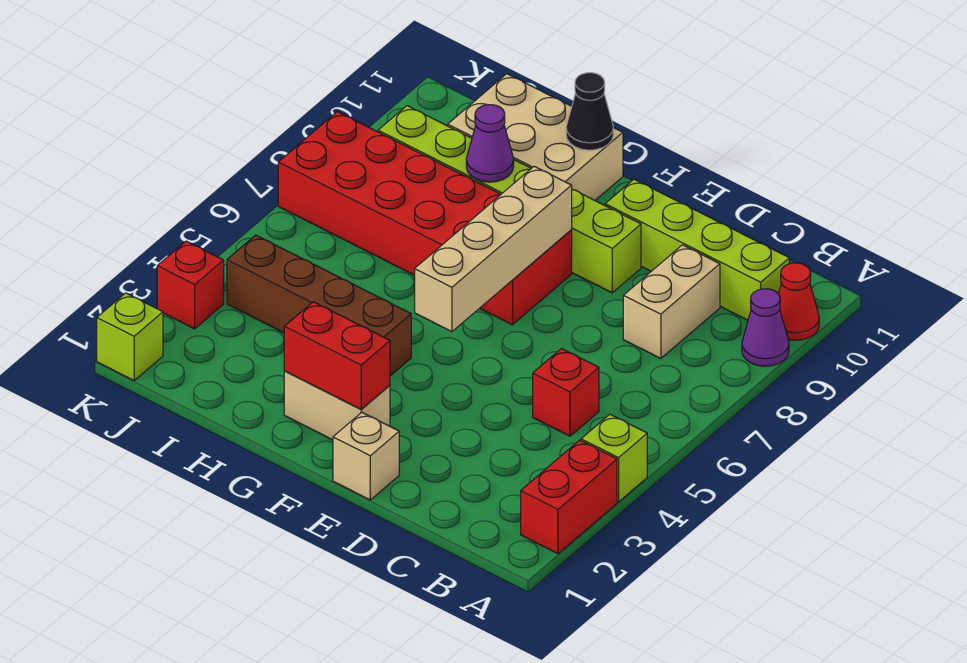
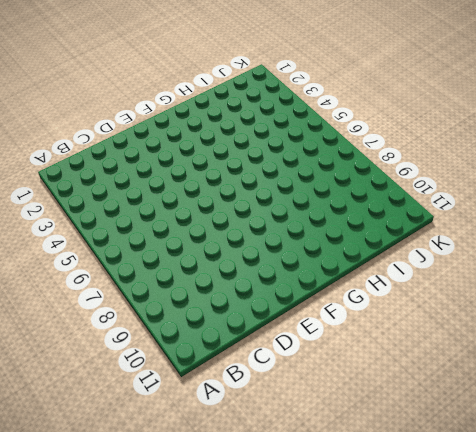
none -> red 1x2 brick [521,440,617,554]
none -> lime 1x1 brick [581,414,647,502]
none -> purple 1x1 cone [742,289,789,366]

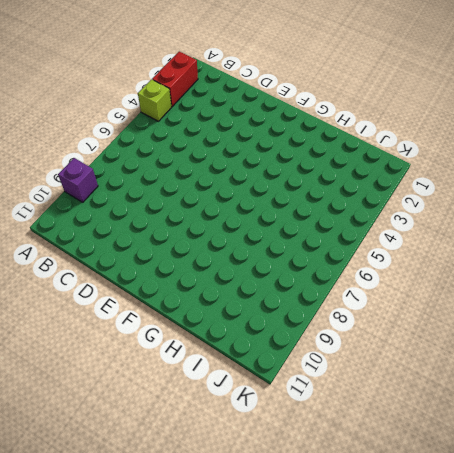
purple 1x1 brick [58,158,98,202] -> purple 1x1 cone [742,289,789,366]
none -> red 1x1 cone [779,263,819,340]
none -> lime 1x4 brick [605,179,789,320]
none -> red 1x1 brick [533,349,599,436]

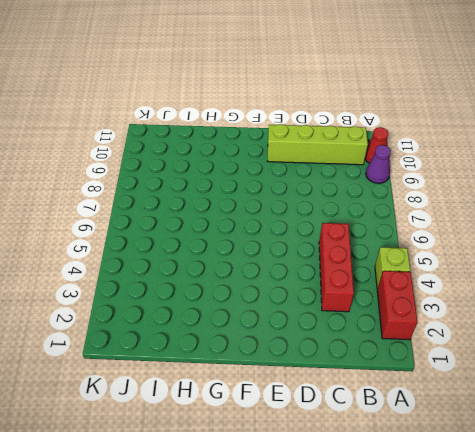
red 1x3 brick [319,223,354,312] -> red 1x1 brick [533,349,599,436]
none -> tan 1x2 brick [623,245,720,359]
none -> tan 1x1 brick [333,412,399,500]
none -> lime 1x6 brick [378,106,641,293]

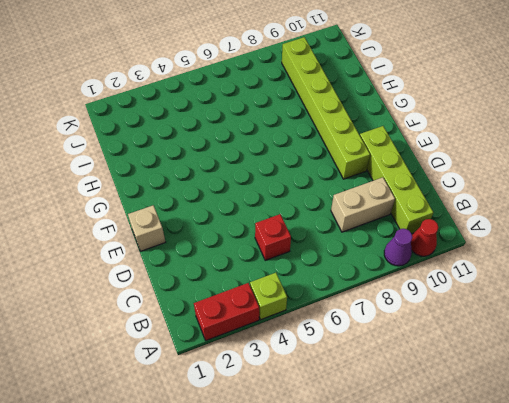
none -> tan 1x2 brick [284,371,390,440]
none -> red 2x6 brick [278,112,572,325]
none -> brown 1x4 brick [227,235,411,376]

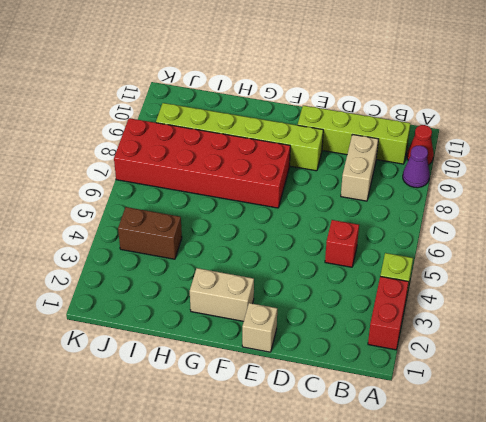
brown 1x2 brick [118,207,182,259] -> brown 1x4 brick [227,235,411,376]
none -> tan 2x3 brick [448,74,623,200]
none -> lime 1x1 brick [97,293,163,380]
none -> red 1x1 brick [157,241,224,329]

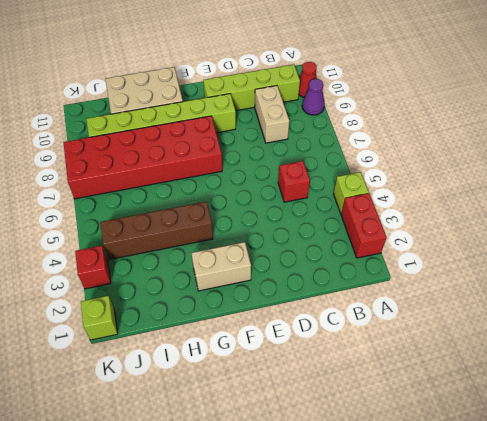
none -> tan 1x1 brick [333,412,399,500]
none -> red 1x2 brick [284,302,390,409]
none -> tan 1x4 brick [415,166,572,332]

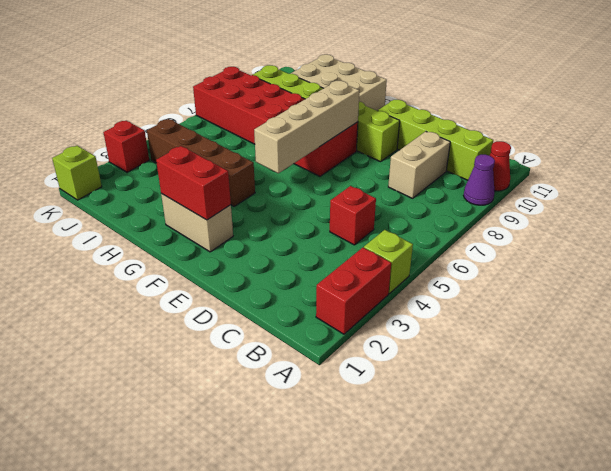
none -> tan 1x1 brick [333,412,399,500]
none -> black 1x1 cone [566,73,613,150]
none -> purple 1x1 cone [466,105,514,182]

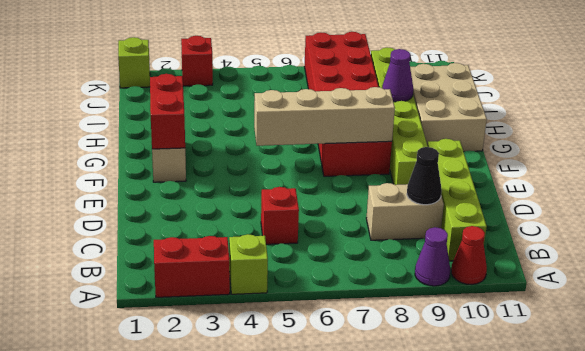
black 1x1 cone [407,147,442,205] -> black 1x1 cone moved to [566,73,613,150]
none -> tan 1x1 brick [333,412,399,500]
none -> brown 1x4 brick [227,235,411,376]

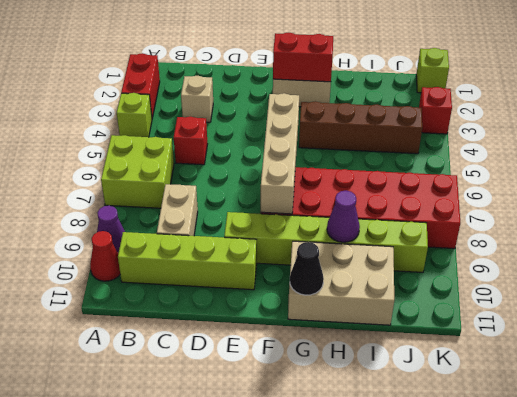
lime 2x2 brick [101,135,174,208] -> none
tan 1x1 brick [181,76,213,122] -> tan 1x1 brick moved to [333,412,399,500]

